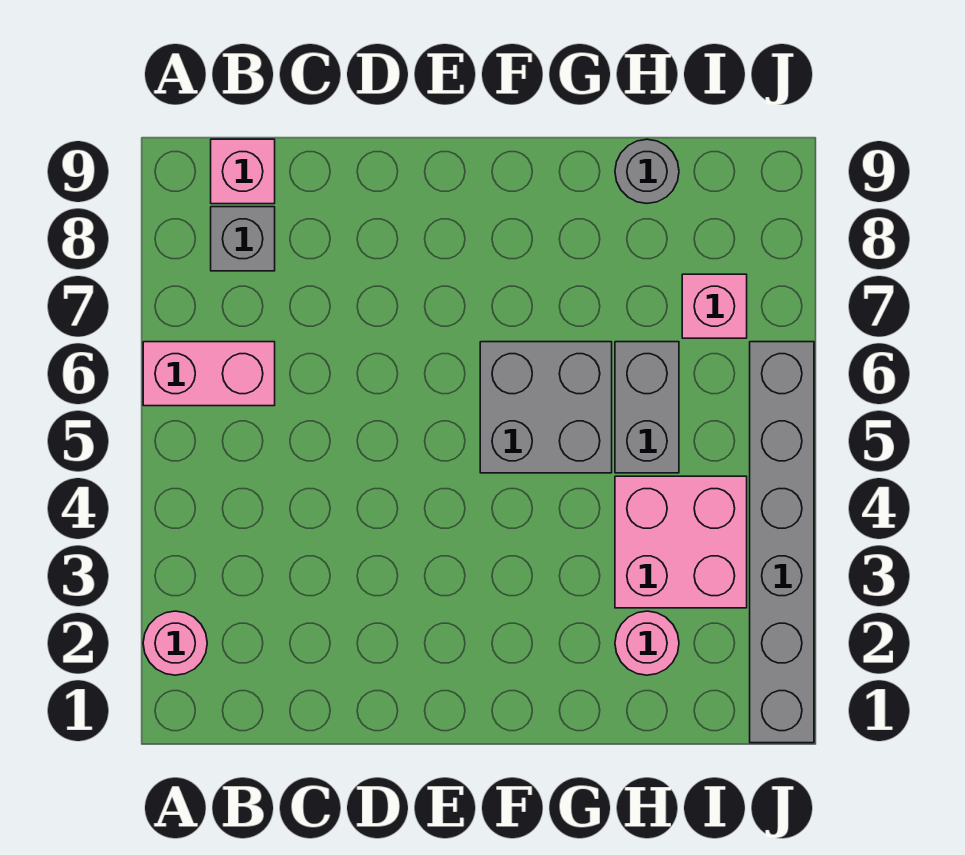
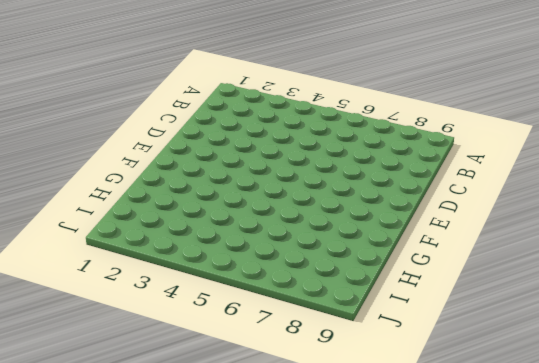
none -> pink 1x1 round brick [143,611,207,675]
none -> pink 1x2 brick [143,342,275,406]

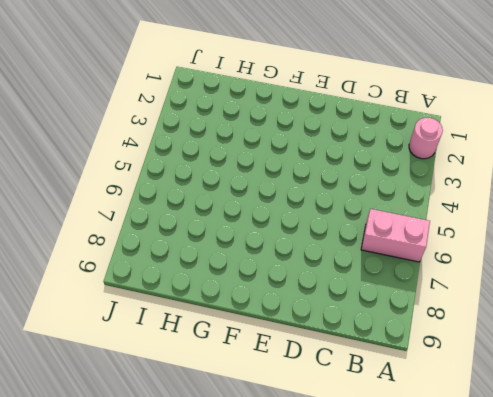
none -> grey 1x1 brick [211,207,275,271]
none -> pink 1x1 brick [211,139,275,204]

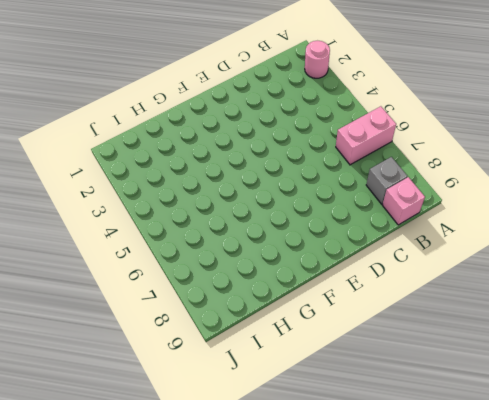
none -> grey 2x2 brick [480,342,612,473]
none -> pink 1x1 round brick [615,611,679,675]

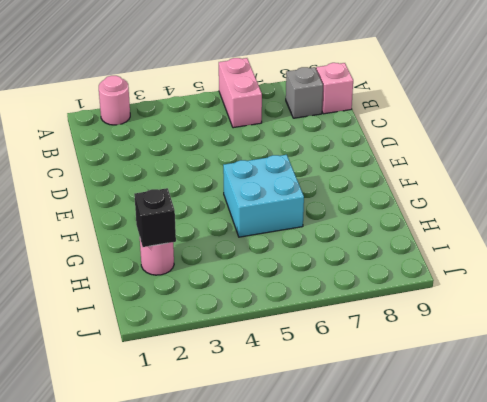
cyan 2x2 brick [223,155,304,237] -> grey 2x2 brick [480,342,612,473]
black 1x1 brick [134,188,176,247] -> none
none -> pink 2x2 brick [615,476,747,608]
none -> grey 1x2 brick [615,342,679,473]

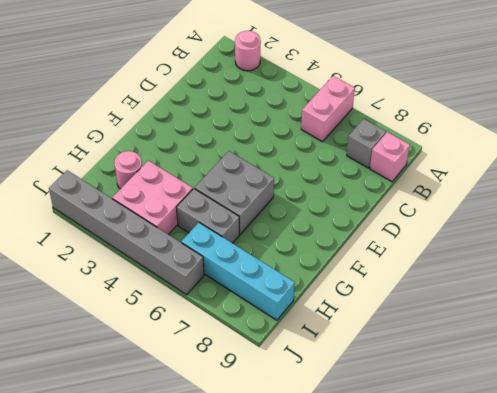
cyan 1x4 brick [181,223,295,320] -> pink 1x1 brick [682,274,747,338]
none -> grey 1x1 round brick [615,139,679,203]

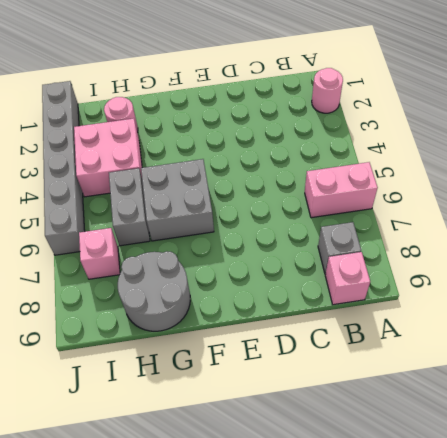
grey 2x2 round brick [118,251,190,331] -> grey 1x1 round brick [615,139,679,203]

